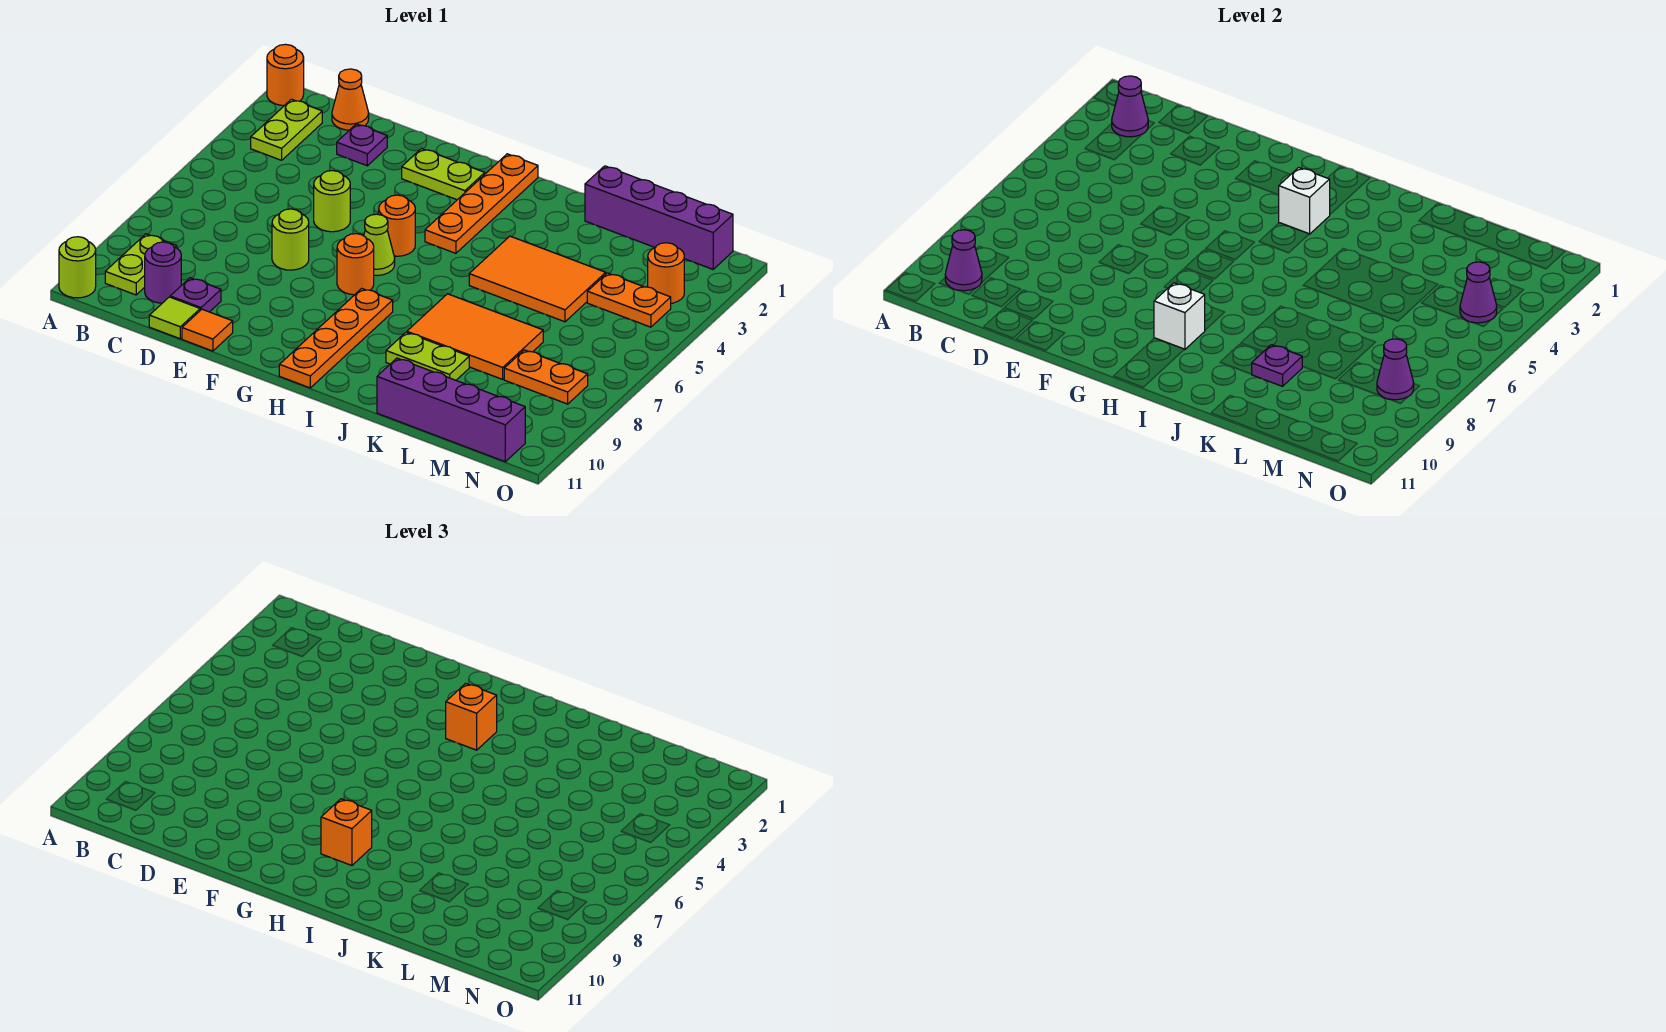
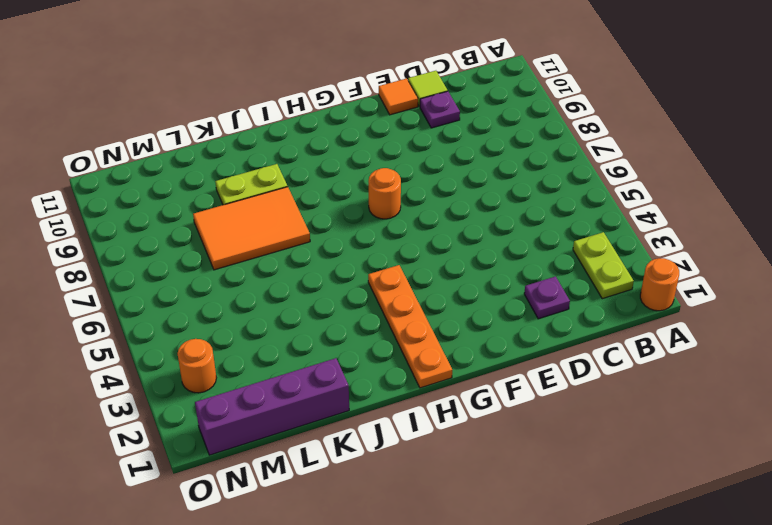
none -> lime 1x1 round brick [59,237,96,298]
none -> lime 1x2 plate [105,234,177,295]
none -> orange 1x1 cone [332,69,369,130]
none -> purple 1x1 round brick [145,242,181,303]

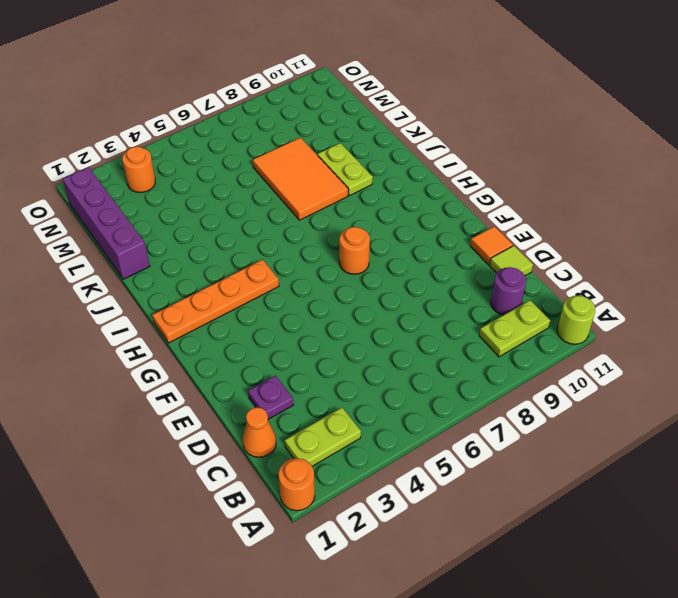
none -> purple 1x1 plate [170,278,221,312]
none -> lime 1x1 round brick [314,171,350,232]
none -> lime 1x1 round brick [272,209,309,270]
none -> lime 1x2 plate [402,149,485,200]

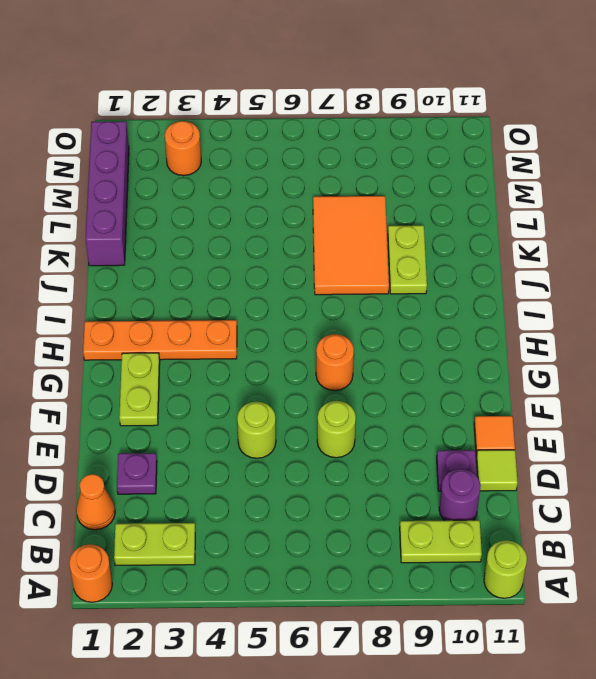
none -> orange 1x1 round brick [379,195,415,256]
none -> lime 1x1 cone [364,214,395,276]
none -> orange 1x4 plate [279,288,393,388]
none -> orange 2x3 tile [469,236,606,322]

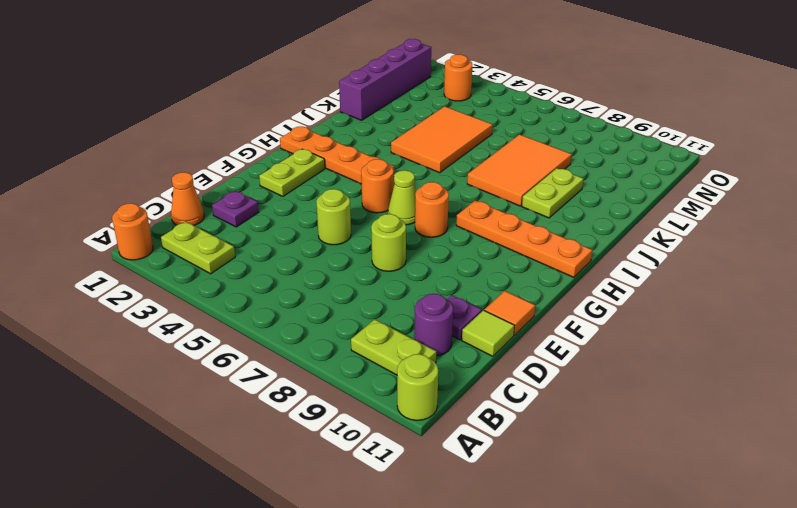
none -> purple 1x4 brick [377,358,525,462]
none -> orange 1x2 plate [587,273,671,327]
none -> orange 1x2 plate [504,350,588,404]
none -> purple 1x1 cone [1112,76,1148,137]

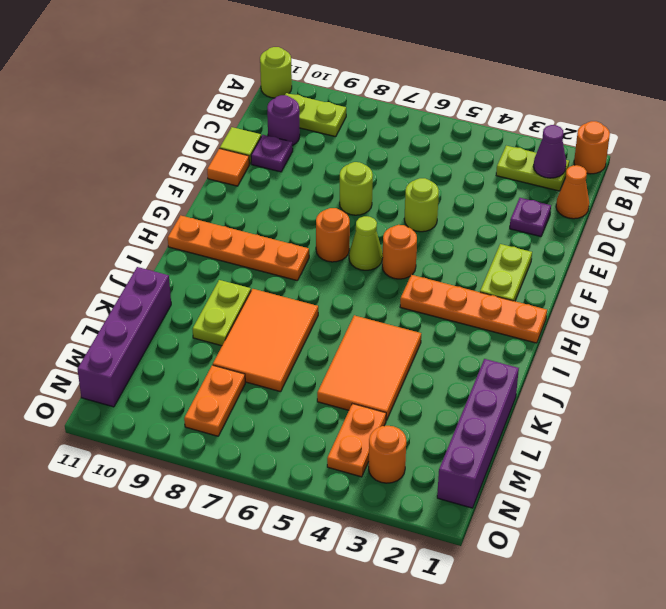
none -> purple 1x1 cone [945,230,982,291]
none -> white 1x1 brick [1279,167,1330,234]
none -> white 1x1 brick [1154,283,1205,349]
none -> purple 1x1 plate [1252,345,1303,386]

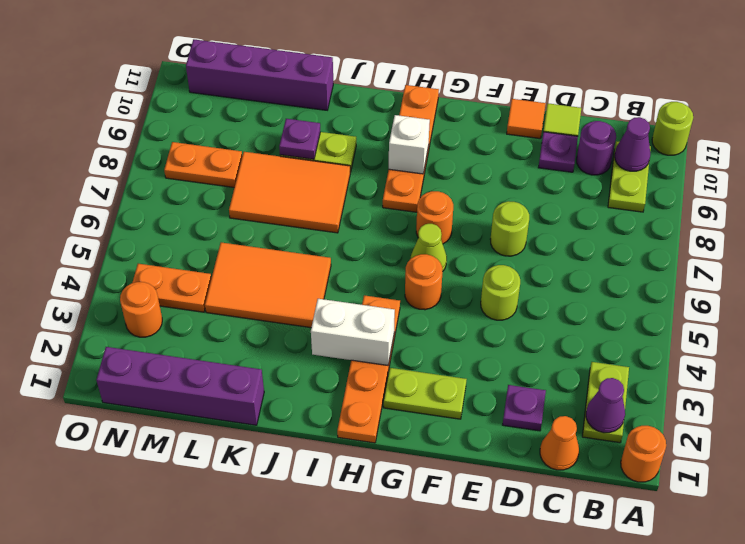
white 1x2 brick [311,299,395,365] -> white 1x1 brick [1279,167,1330,234]
none -> purple 1x1 cone [1460,262,1497,323]
none -> purple 1x1 cone [1377,339,1414,400]
none -> orange 1x1 brick [446,683,497,750]
none -> orange 1x1 brick [321,799,372,865]

